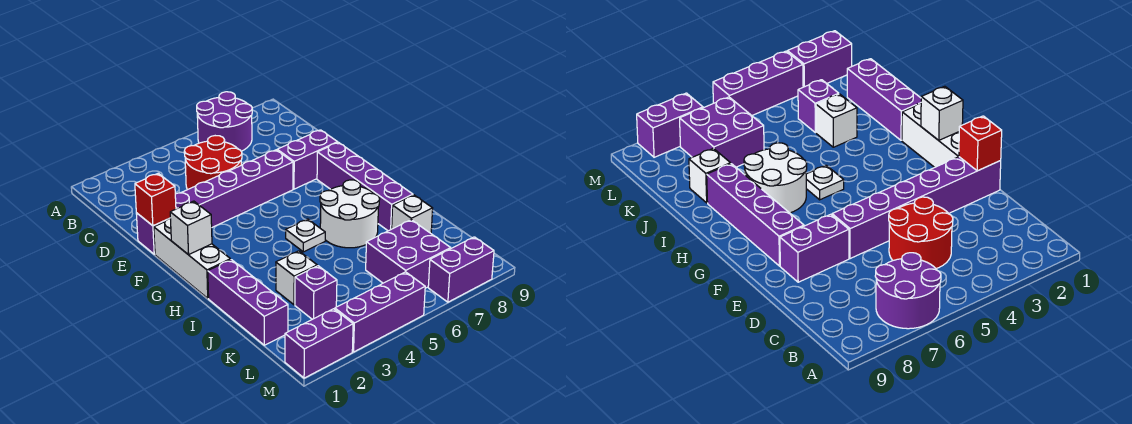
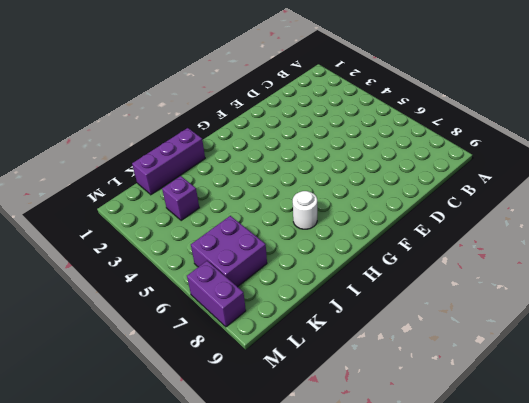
white 1x1 round brick [293,191,317,229] -> white 2x2 round brick [320,180,380,248]
none -> purple 2x2 round brick [197,92,252,151]
none -> red 2x2 round brick [184,136,242,190]
none -> purple 1x6 brick [136,150,293,254]

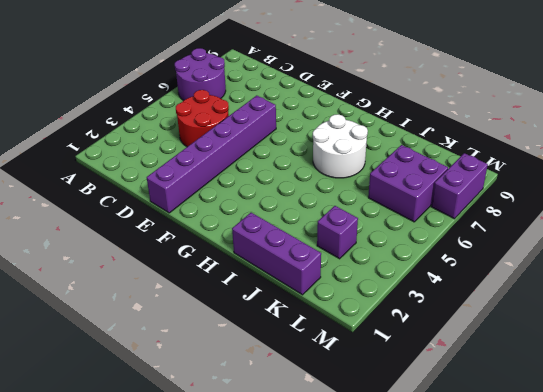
none -> purple 1x2 brick [277,130,338,189]
none -> white 1x3 brick [154,218,230,298]
none -> purple 1x4 brick [317,142,413,231]

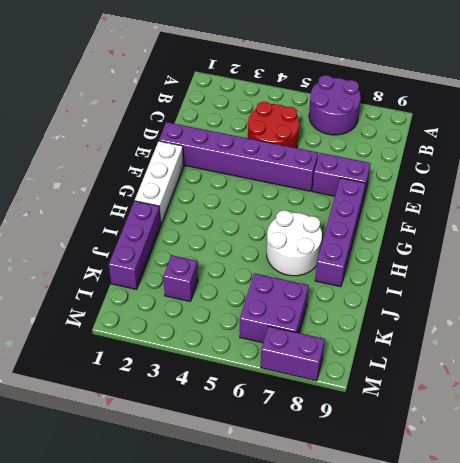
none -> white 1x1 plate [286,219,325,252]
none -> white 1x1 brick [276,251,317,305]
none -> white 1x1 brick [392,195,433,233]

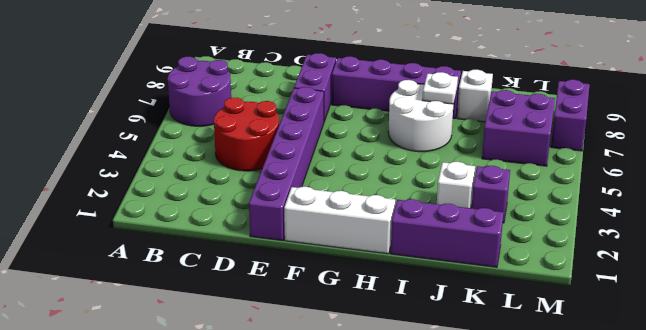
white 1x1 plate [423,72,458,104] -> white 1x1 plate moved to [286,219,325,252]
none -> purple 1x2 brick [285,309,353,378]
none -> purple 1x3 brick [335,272,425,352]
none -> red 1x1 brick [135,173,176,226]

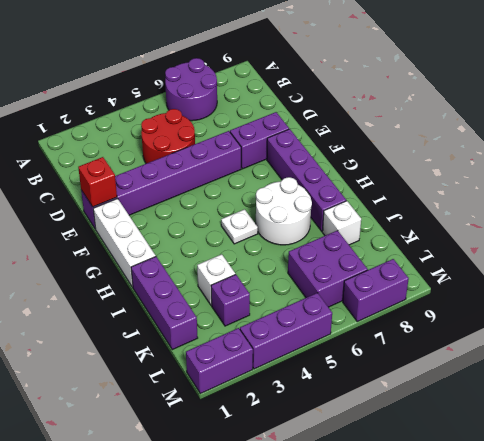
none -> white 1x1 brick [170,201,212,255]

